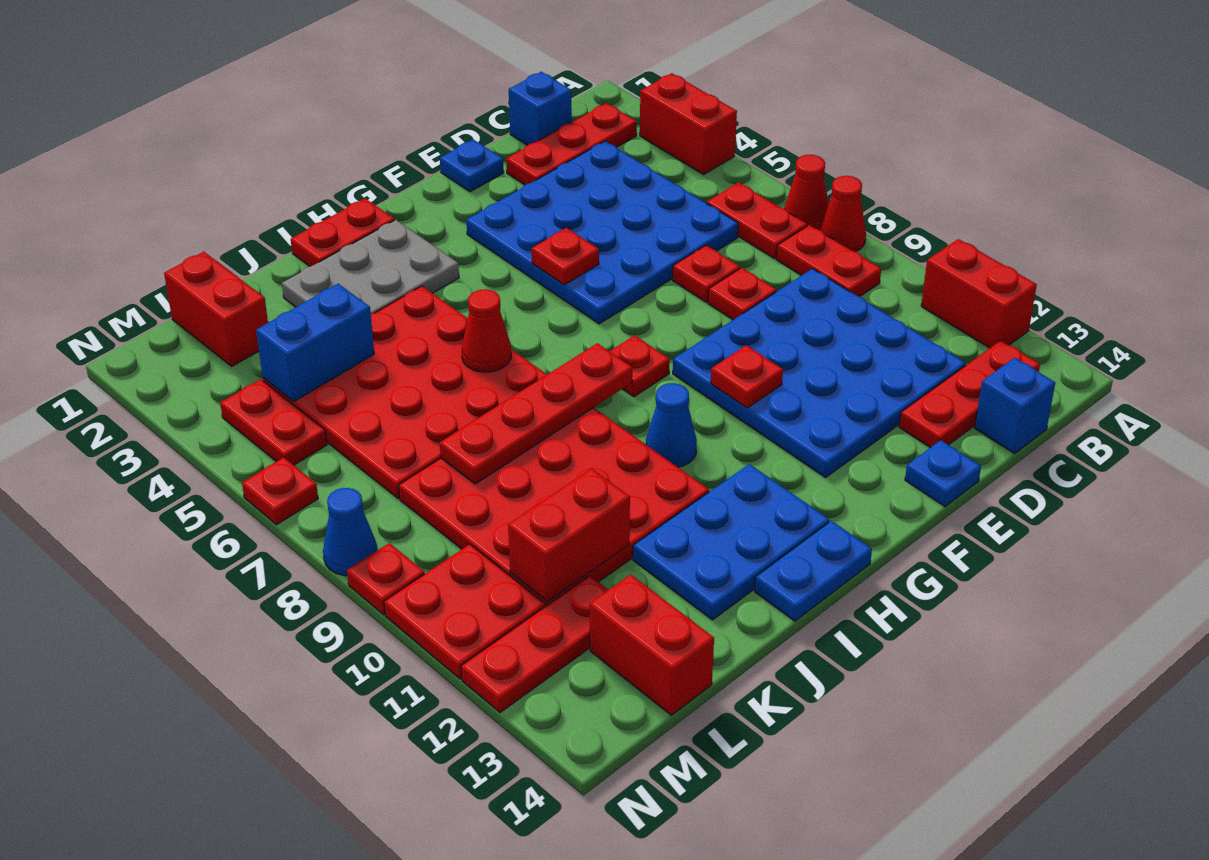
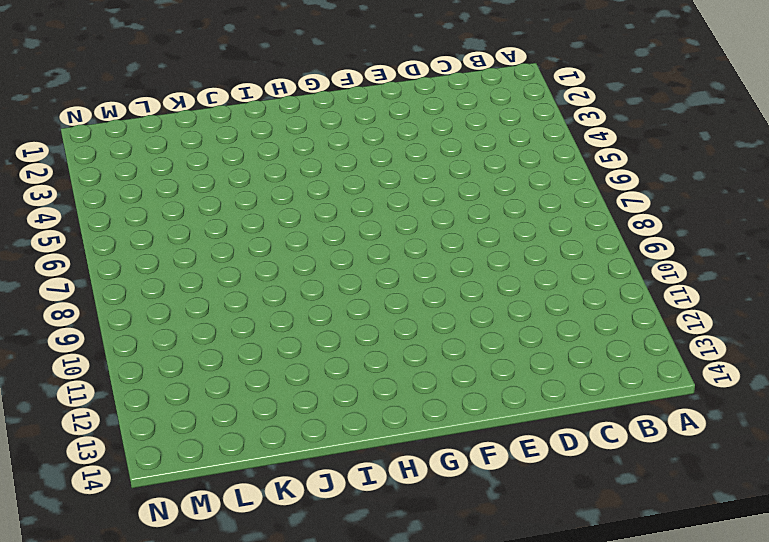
none -> red 1x2 brick [640,73,737,174]
none -> red 1x1 cone [784,155,829,230]
none -> red 1x1 cone [820,176,866,252]
none -> red 1x2 brick [921,239,1037,348]

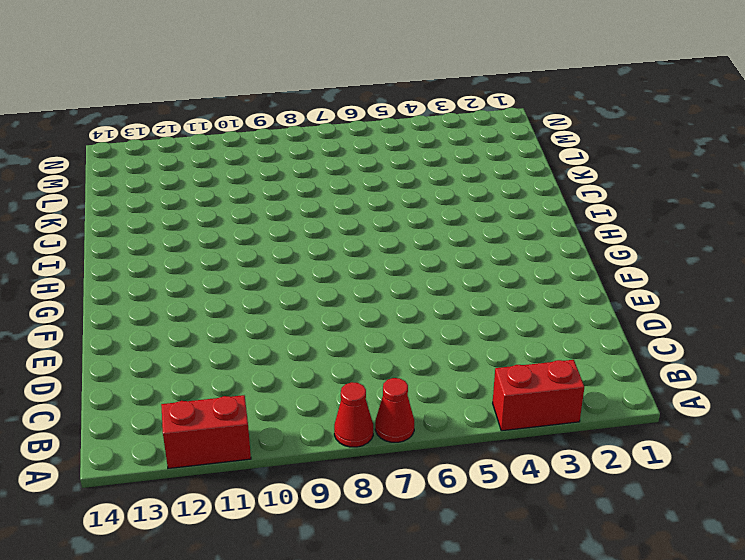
none -> red 1x3 plate [506,103,637,185]
none -> red 1x2 plate [707,183,807,259]
none -> red 1x2 plate [777,225,881,297]
none -> red 1x3 plate [899,341,1040,448]

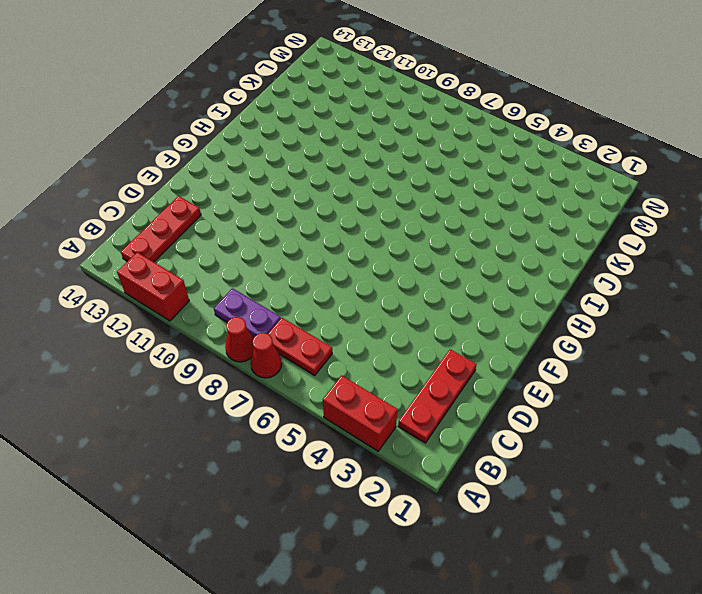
purple 1x2 plate [214,288,281,338] -> red 1x2 plate [777,225,881,297]
none -> blue 1x1 brick [509,72,572,145]
none -> blue 4x4 plate [466,141,738,324]
none -> blue 4x4 plate [673,269,966,477]
none -> blue 1x1 brick [975,358,1055,453]

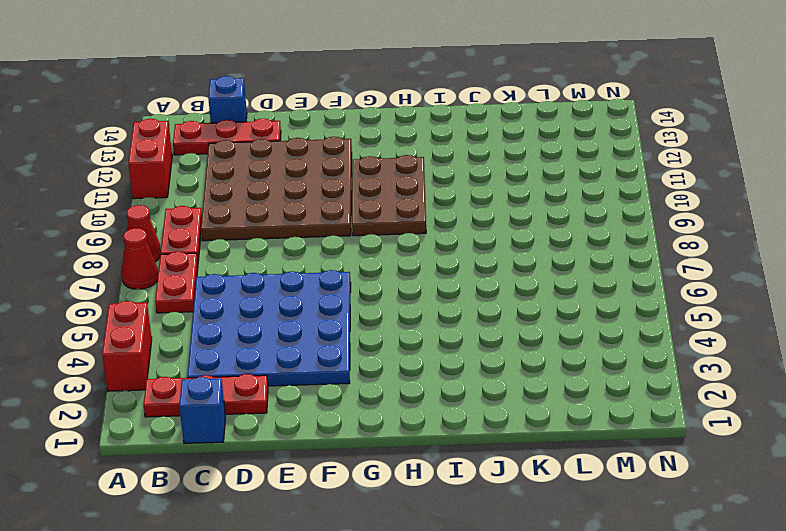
brown 4x4 plate [201,137,352,241] -> blue 4x4 plate [673,269,966,477]
brown 2x3 plate [352,155,426,236] -> blue 1x1 cone [646,383,697,467]
none -> red 1x1 plate [673,245,740,302]
none -> red 1x1 plate [708,268,777,320]
none -> blue 1x1 plate [440,140,504,192]
none -> blue 1x1 plate [905,440,981,506]

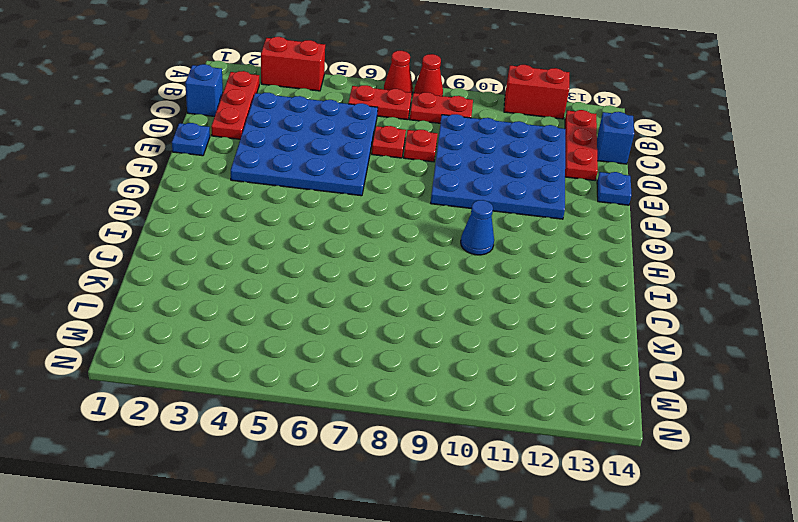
none -> red 1x1 plate [610,336,670,397]
none -> red 1x2 plate [291,199,394,266]
none -> grey 2x3 plate [282,220,459,314]
none -> blue 2x3 plate [633,464,829,620]

